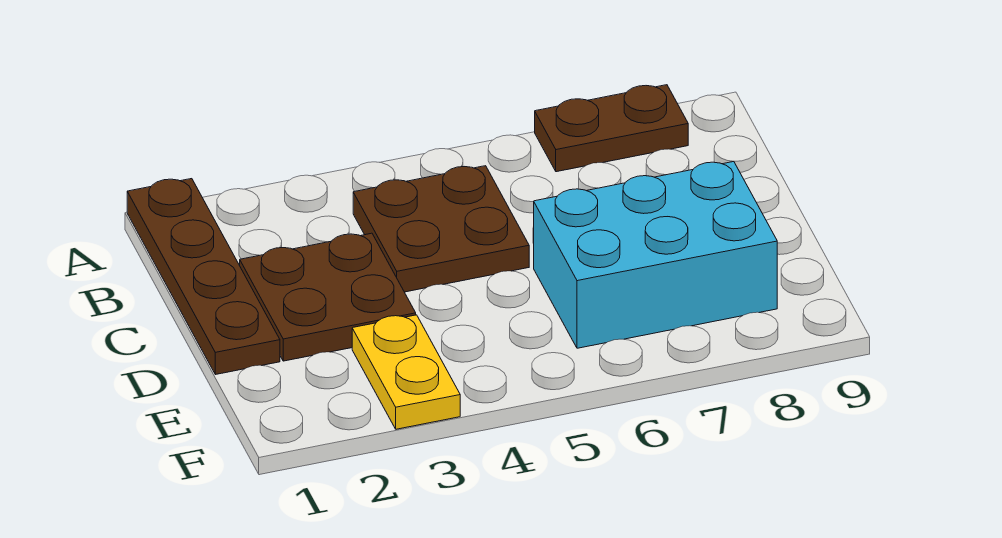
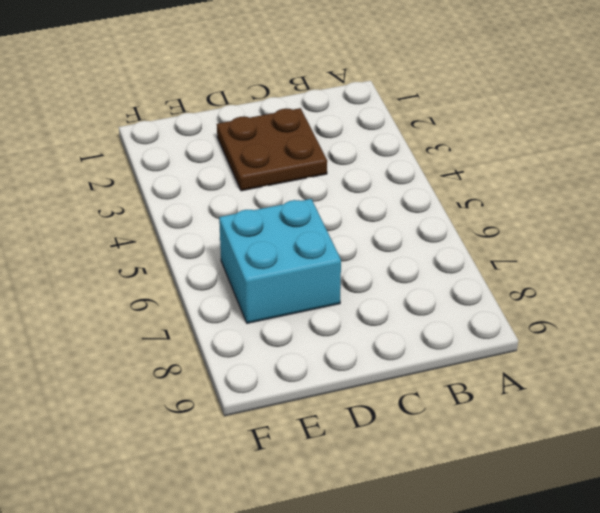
cyan 2x2 brick [219,199,341,323] -> cyan 2x3 brick [534,161,777,348]
none -> brown 1x4 plate [127,179,280,375]
none -> brown 1x2 plate [535,85,688,172]

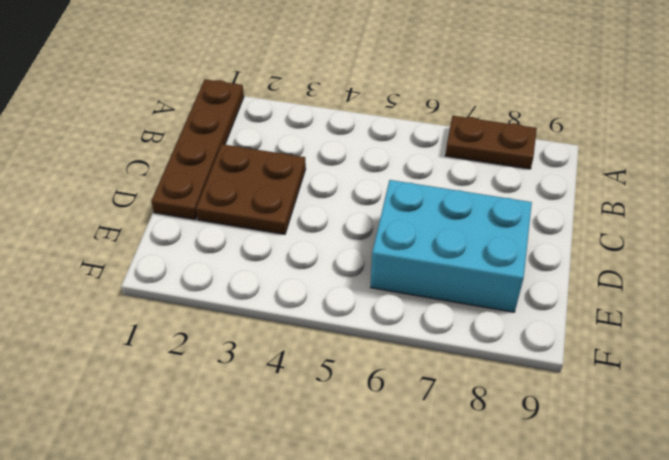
none -> brown 2x2 plate [353,166,529,292]
none -> yellow 1x2 plate [352,315,460,429]

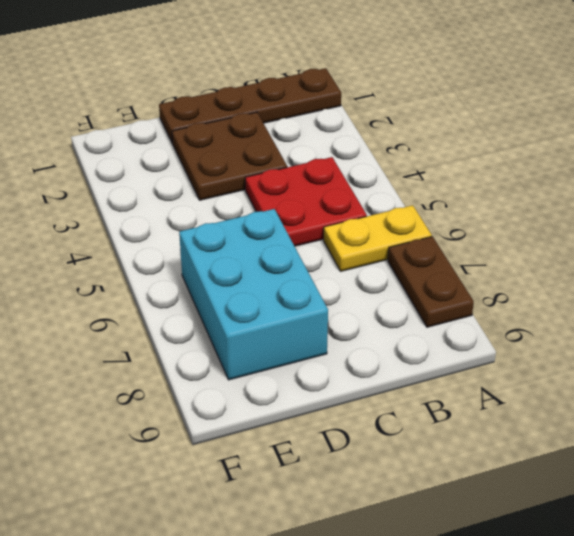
yellow 1x2 plate [324,205,432,271] -> yellow 1x2 plate moved to [352,315,460,429]
red 2x2 plate [245,157,367,246] -> brown 2x2 plate [353,166,529,292]

